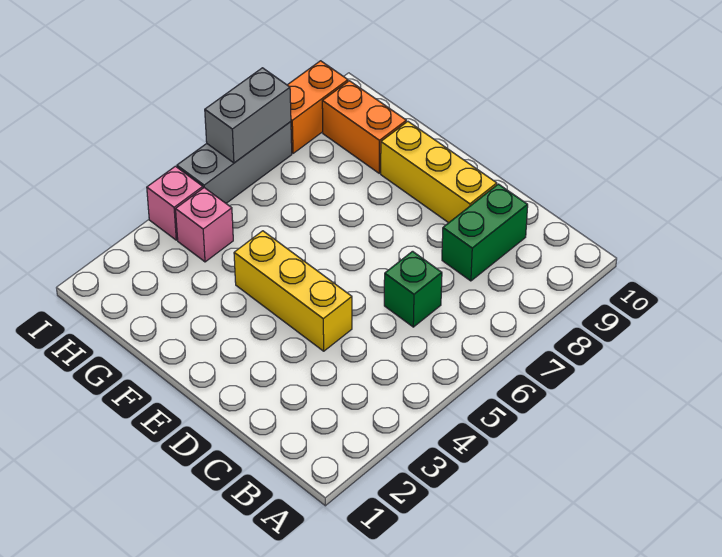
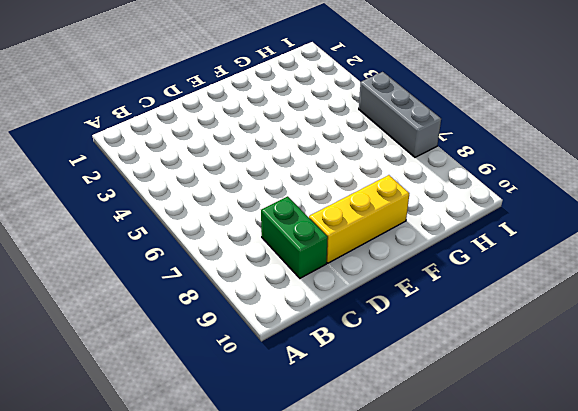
none -> green 1x1 brick [384,251,442,327]
none -> yellow 1x3 brick [234,231,352,351]

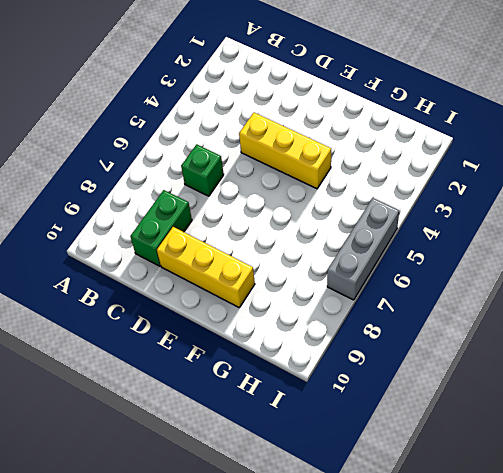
none -> orange 1x2 brick [322,81,406,173]
none -> pink 1x1 brick [176,188,233,262]

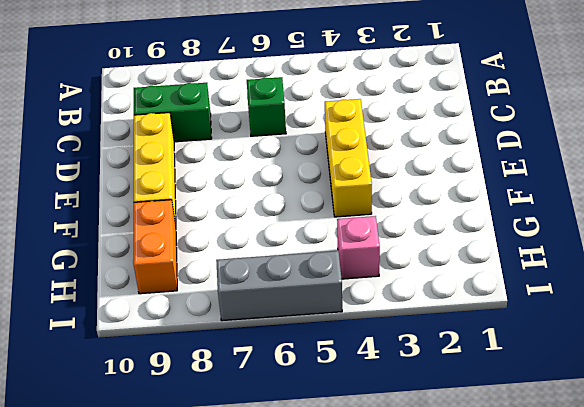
none -> pink 1x1 brick [147,166,203,240]
none -> orange 1x2 brick [288,61,348,153]

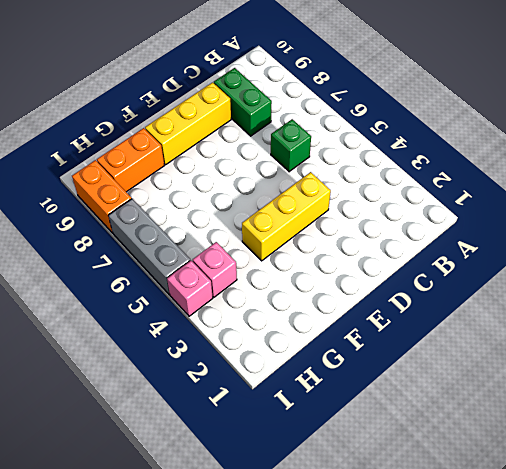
none -> grey 1x2 brick [205,68,291,163]

